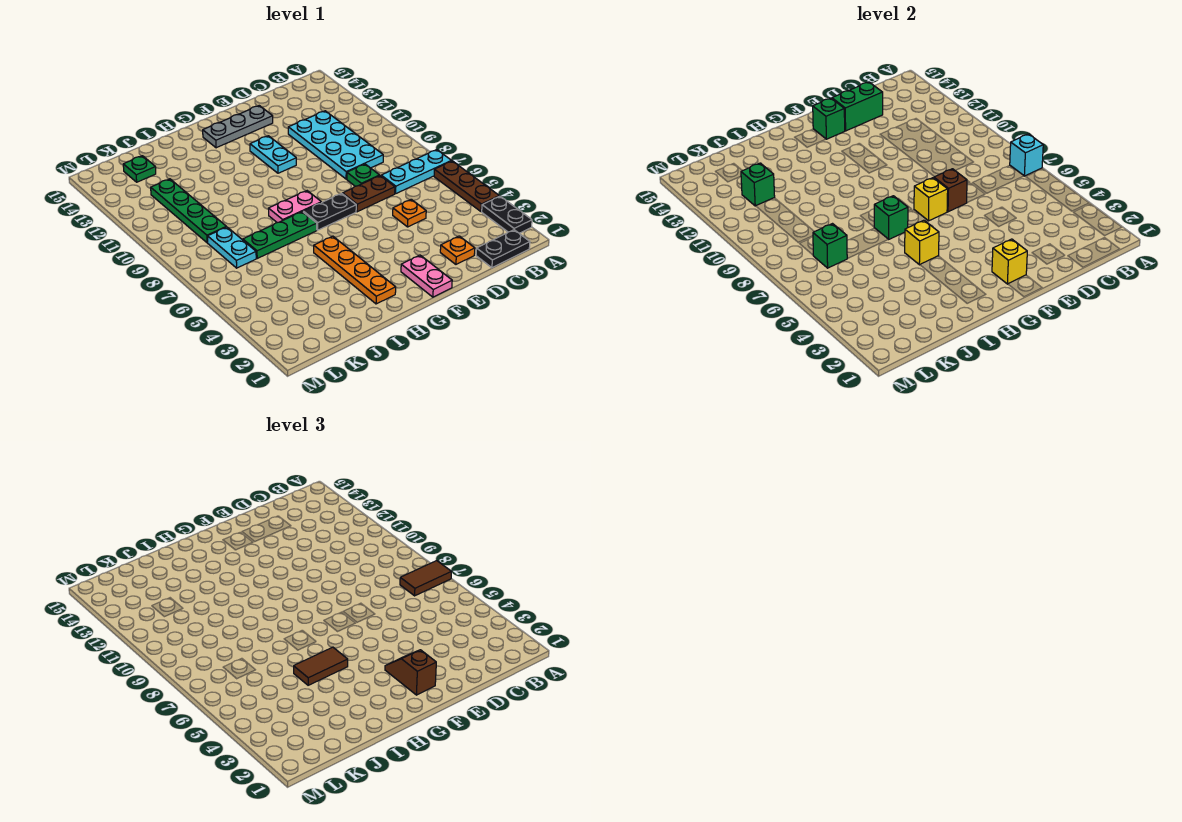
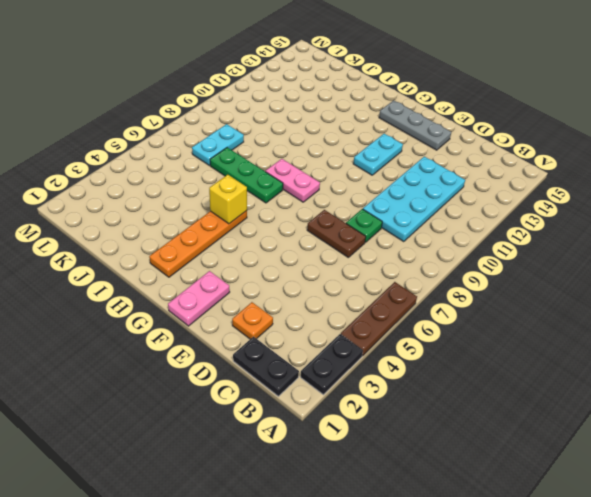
none -> cyan 1x3 plate [381,150,451,194]
none -> orange 1x1 plate [393,199,426,227]
none -> black 1x2 plate [303,193,356,230]
none -> green 1x4 plate [151,179,226,243]

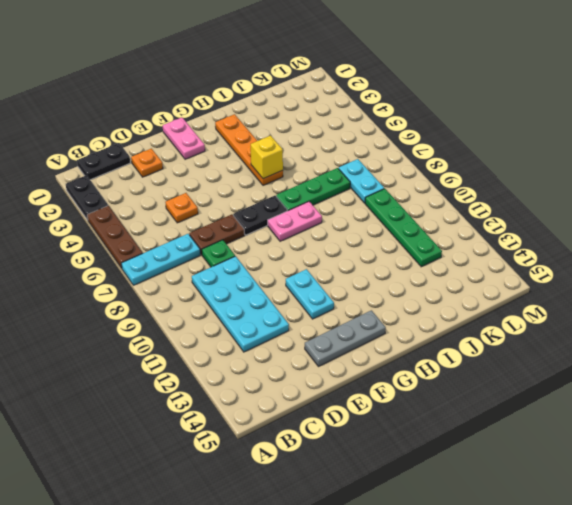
none -> green 1x1 plate [123,156,156,182]
none -> cyan 1x1 brick [1010,134,1043,176]
none -> green 1x2 brick [832,82,883,131]
none -> brown 1x1 brick [934,169,967,212]

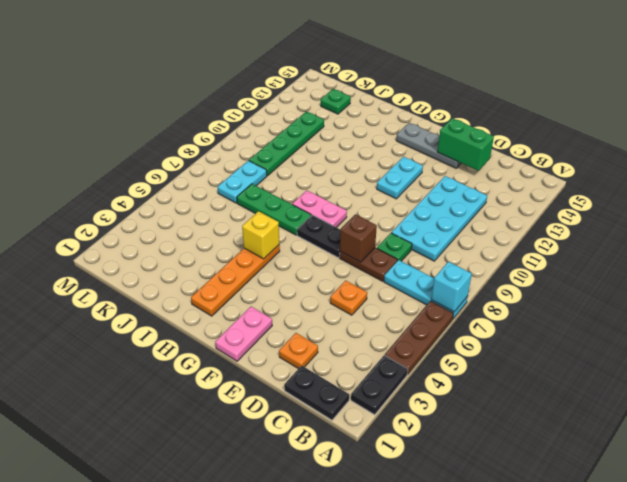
none -> yellow 1x1 brick [992,239,1027,284]
none -> yellow 1x1 brick [914,178,948,221]
none -> green 1x1 brick [813,98,845,139]
none -> green 1x1 brick [874,196,908,239]

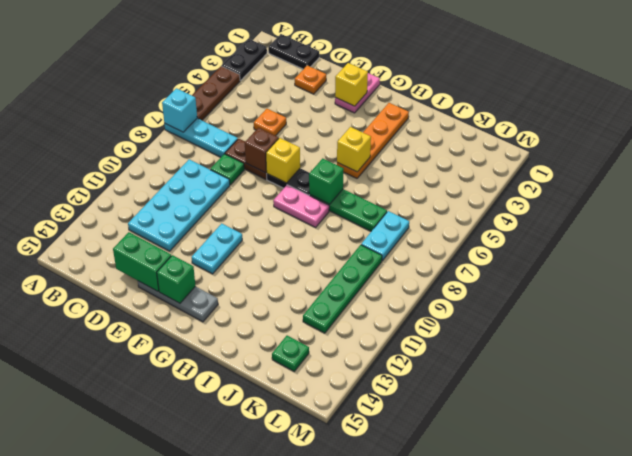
none -> green 1x1 brick [813,224,847,268]
none -> green 1x1 brick [741,163,775,206]
none -> brown 1x2 tile [400,561,451,596]
none -> brown 1x2 slope [385,650,436,695]

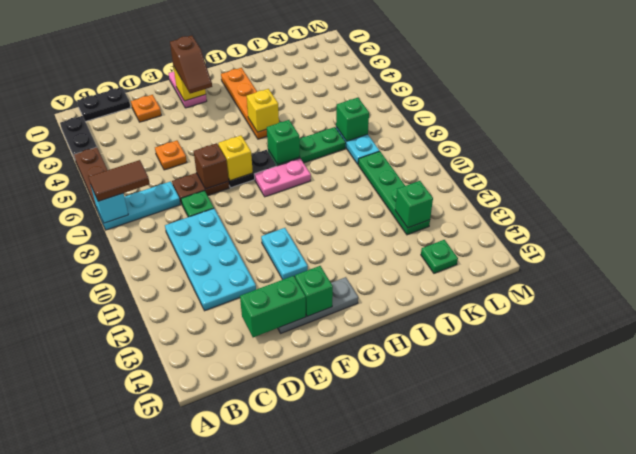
none -> brown 1x2 tile [294,647,348,685]

